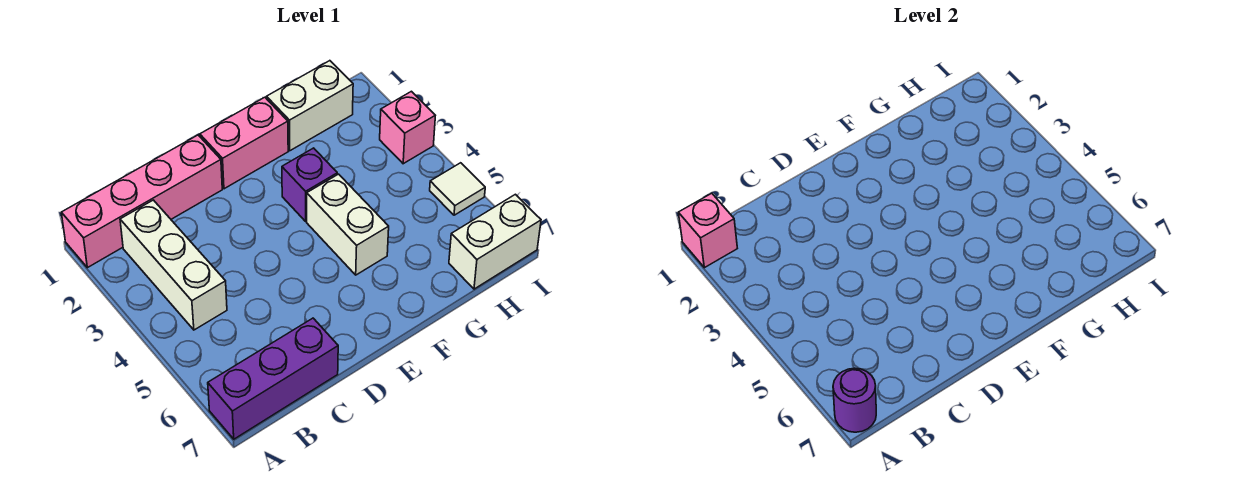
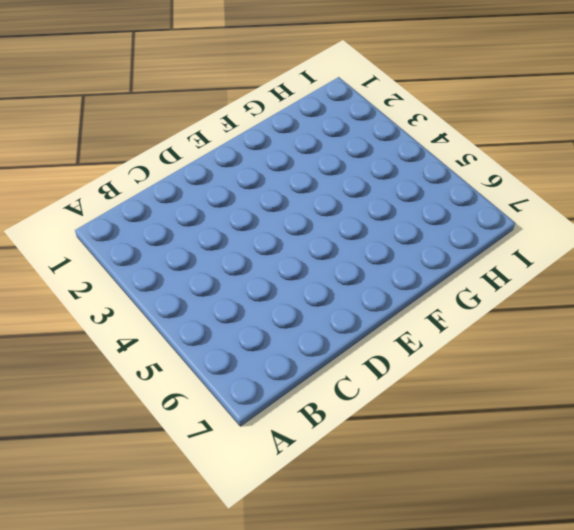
none -> pink 1x4 brick [61,135,222,268]
none -> purple 1x3 brick [208,318,338,439]
none -> white 1x3 brick [120,200,227,330]

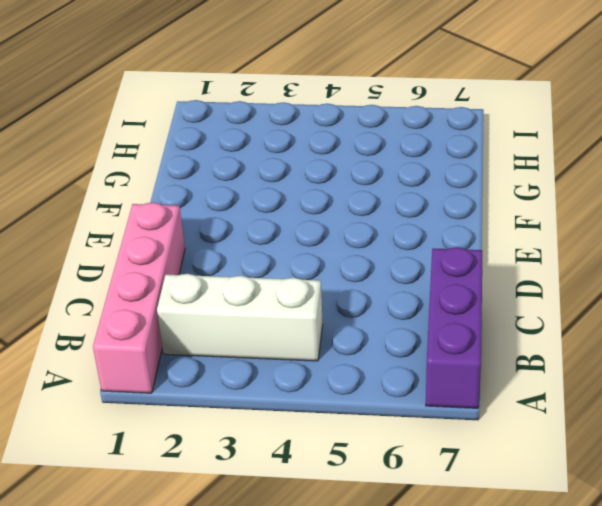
none -> pink 1x2 brick [200,97,288,189]
none -> purple 1x1 brick [282,148,337,221]
none -> white 1x2 brick [307,174,389,275]

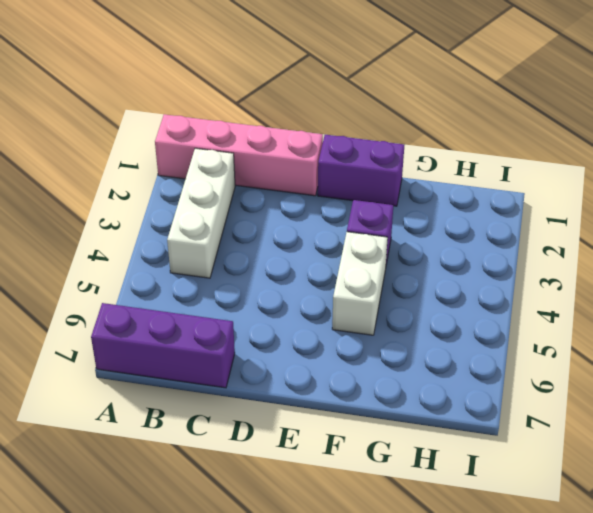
purple 1x2 brick [318,135,404,206] -> pink 1x2 brick [200,97,288,189]
none -> white 1x2 brick [267,61,353,151]
none -> white 1x2 brick [449,194,541,289]
none -> pink 1x1 brick [380,91,435,164]

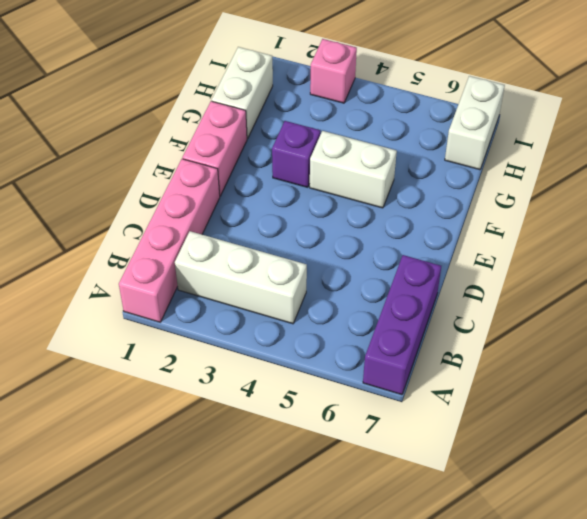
none -> white 1x1 tile [430,163,485,215]
none -> pink 1x1 brick [678,193,737,268]
none -> purple 1x1 round brick [833,368,876,432]

